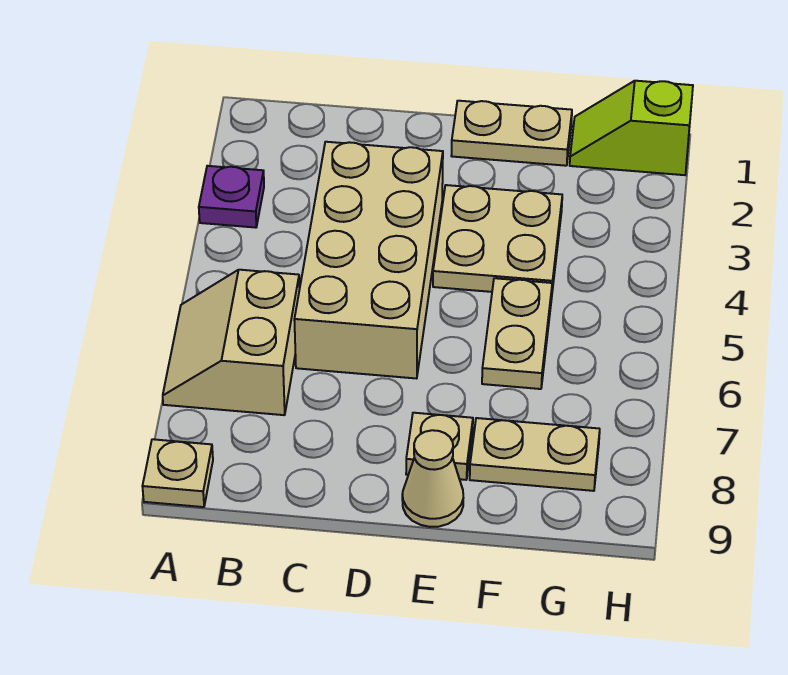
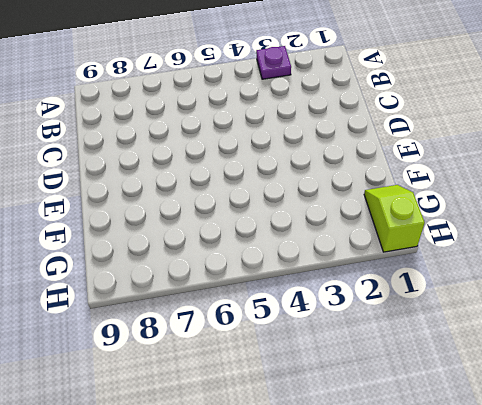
none -> tan 2x2 slope [163,270,300,415]
none -> tan 1x1 plate [142,439,213,507]

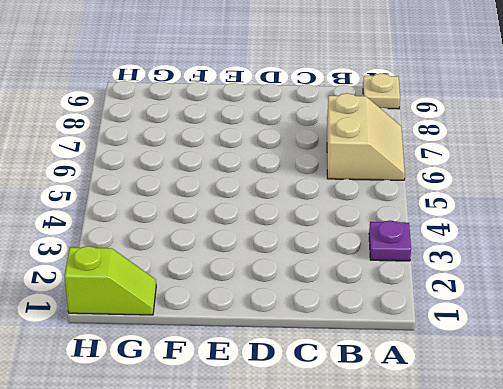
none -> tan 2x4 brick [294,142,443,379]
none -> tan 1x2 plate [451,101,572,166]

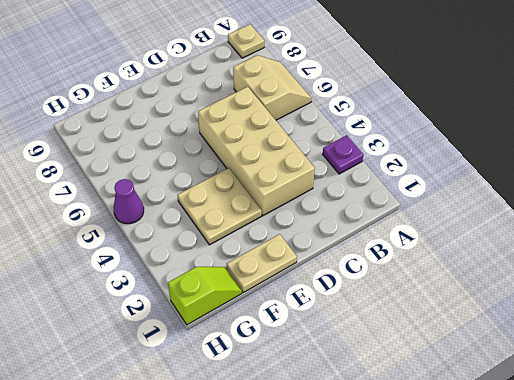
purple 1x1 cone [114,179,144,224] -> none
none -> tan 1x1 plate [406,413,473,480]
none -> tan 1x1 cone [402,430,463,527]

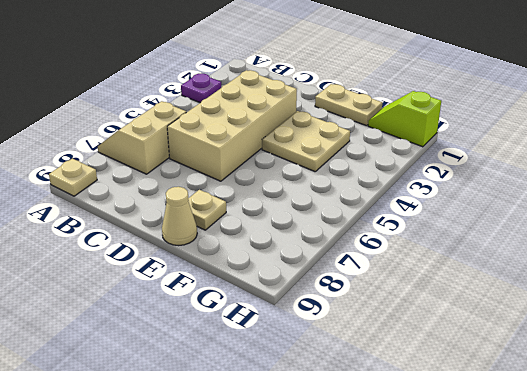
none -> tan 1x2 plate [482,278,552,389]
none -> tan 1x2 plate [470,418,600,491]

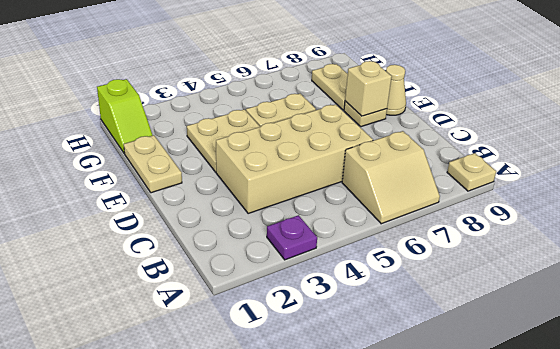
tan 1x1 brick [345,61,392,116] -> none

